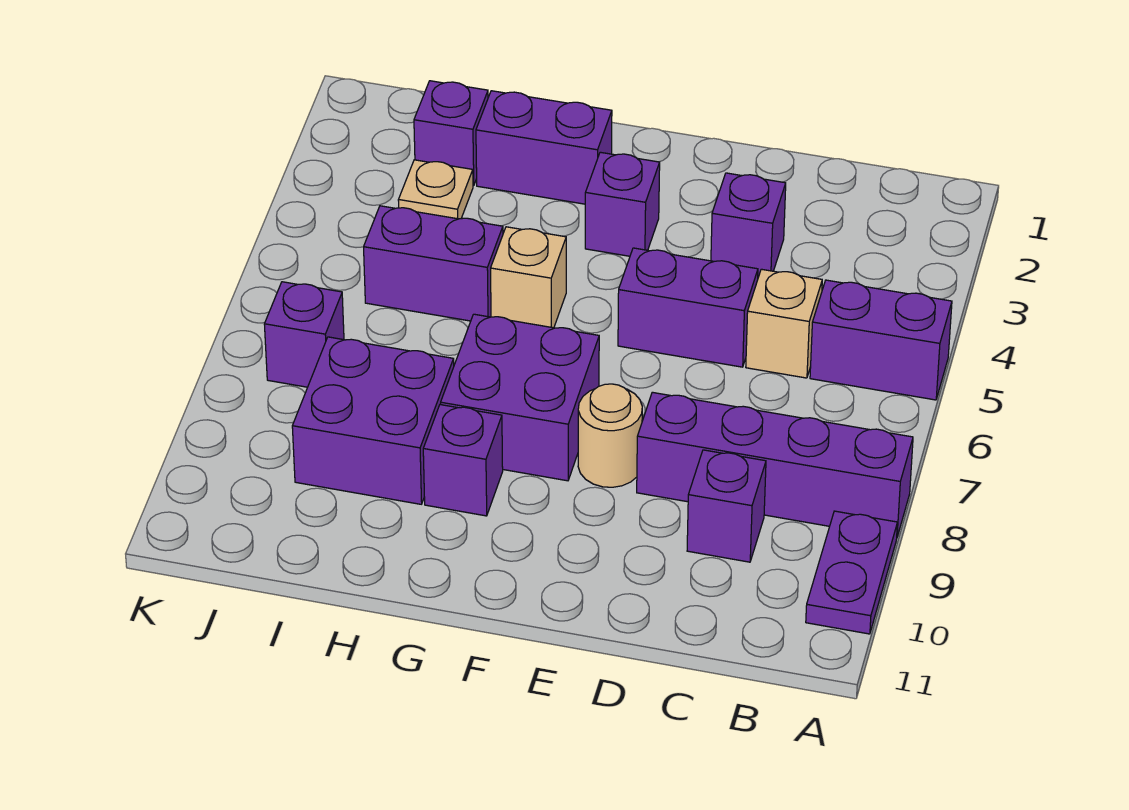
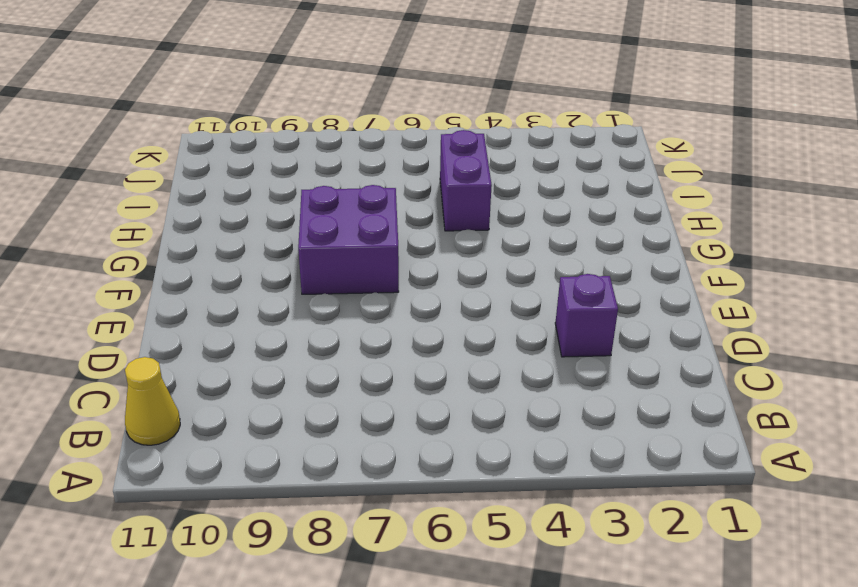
yellow 1x1 cone [125,357,180,445] -> none
none -> purple 1x2 brick [810,280,952,400]
none -> purple 1x4 brick [637,392,913,536]
none -> purple 1x2 plate [806,511,897,634]

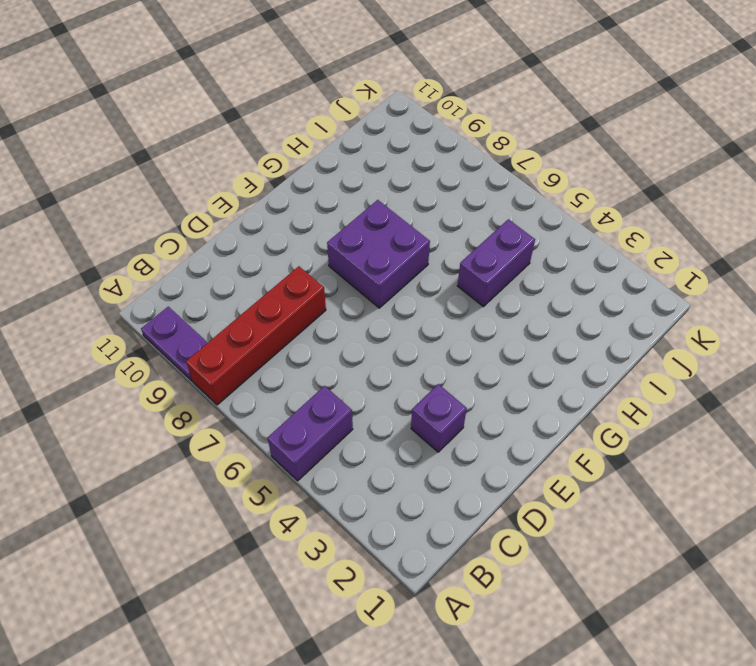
red 1x4 brick [186,266,326,405] -> purple 1x4 brick [637,392,913,536]
none -> tan 1x1 brick [746,269,822,378]
none -> purple 1x1 brick [687,450,766,562]
none -> purple 1x2 brick [618,248,758,367]

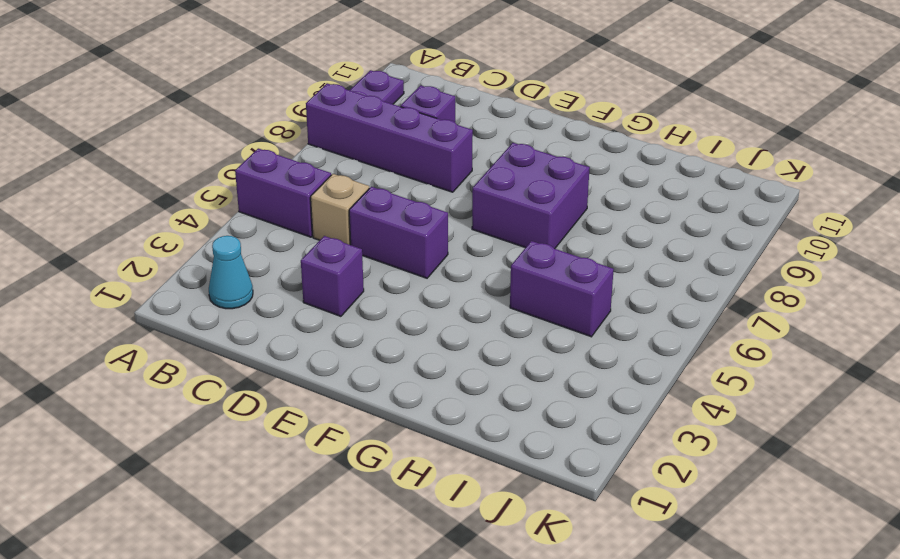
cyan 1x1 cone [209,236,253,309] -> none
none -> tan 1x1 round brick [578,384,642,487]
none -> purple 1x1 brick [585,152,660,256]
none -> purple 1x2 brick [476,91,612,204]

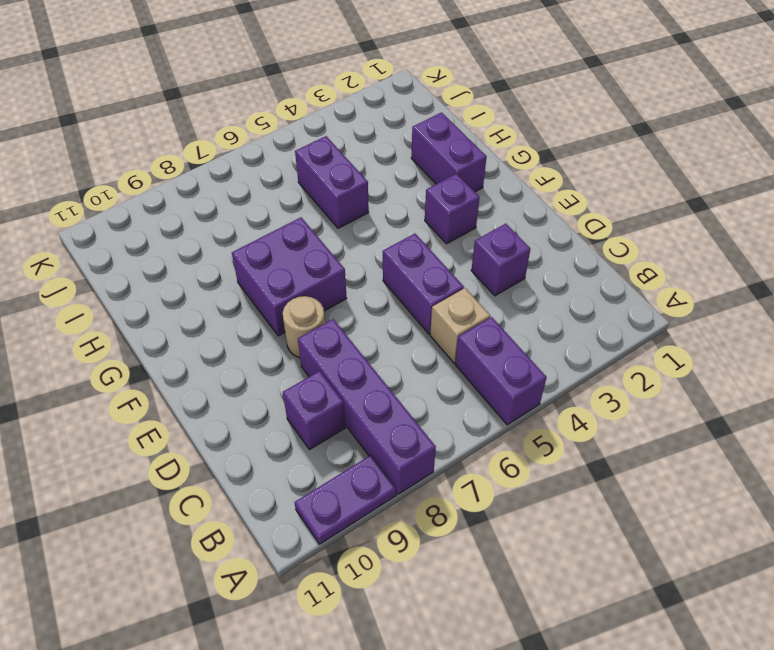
none -> tan 1x1 brick [491,227,566,328]
none -> purple 1x1 brick [423,405,503,516]
none -> purple 2x2 brick [292,337,454,504]

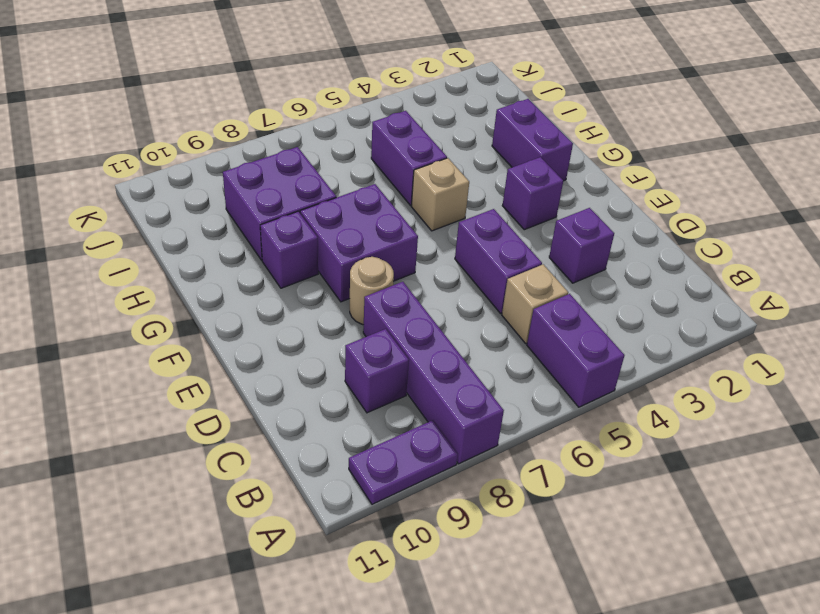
none -> purple 1x1 brick [414,81,488,186]
none -> tan 1x1 plate [398,160,473,219]
none -> purple 1x1 brick [264,282,344,387]

